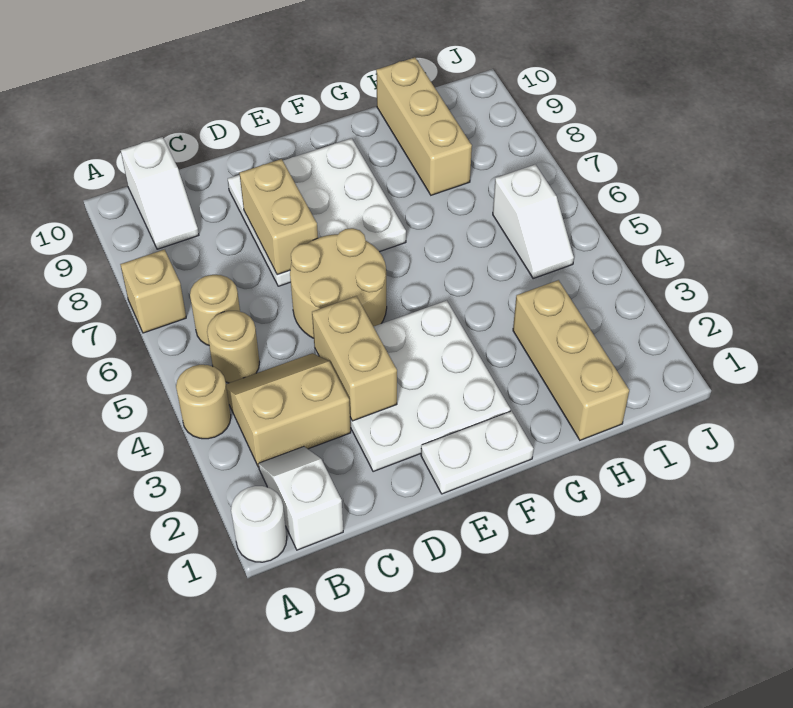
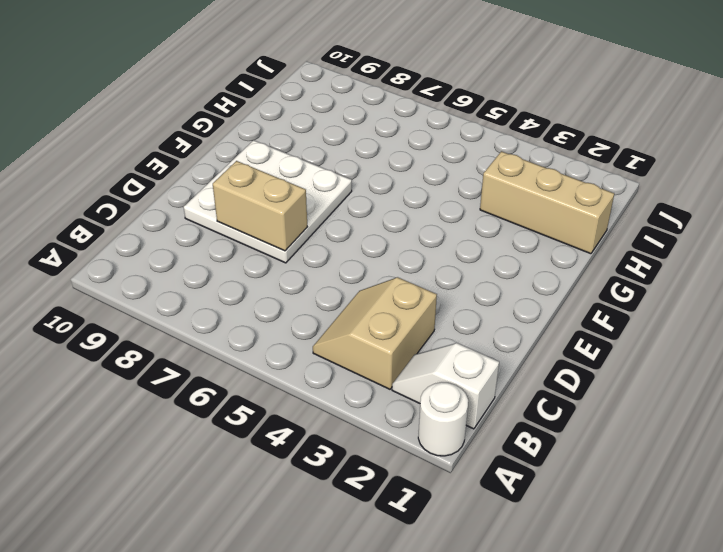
none -> tan 1x1 round brick [176,365,231,439]
none -> tan 1x1 brick [120,250,186,333]
none -> tan 1x1 round brick [207,311,259,383]

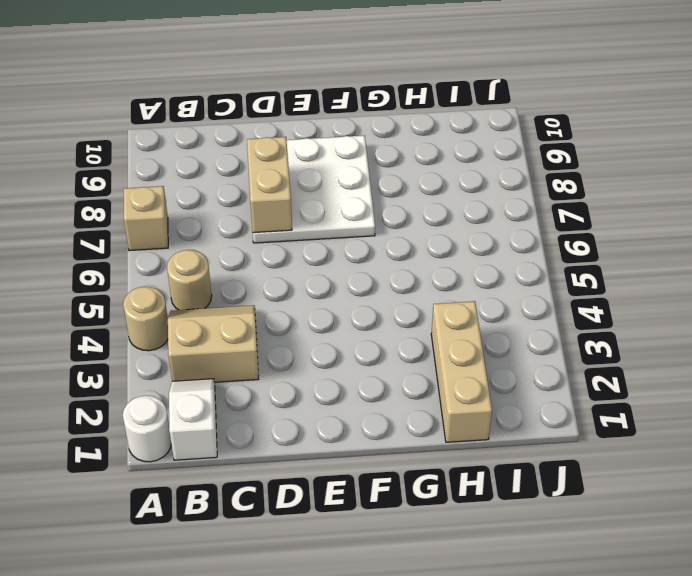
none -> tan 1x1 round brick [190,275,240,345]
none -> white 1x2 slope [121,137,199,249]
none -> white 3x3 plate [315,301,511,472]

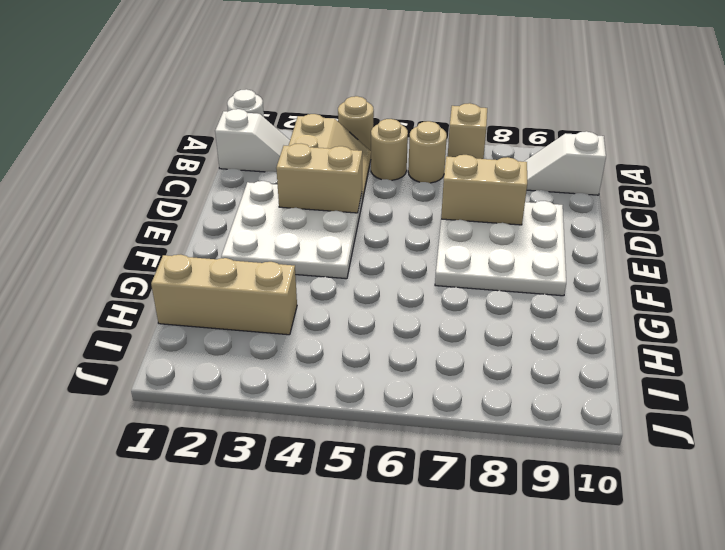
none -> tan 2x2 round brick [290,228,387,338]
none -> white 1x2 plate [421,411,533,494]
none -> tan 1x3 brick [376,57,472,195]

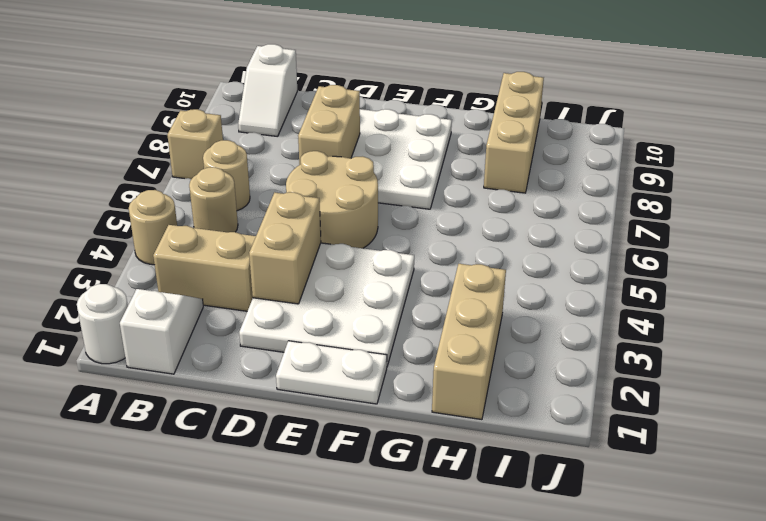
none -> white 1x2 slope [493,165,574,279]

